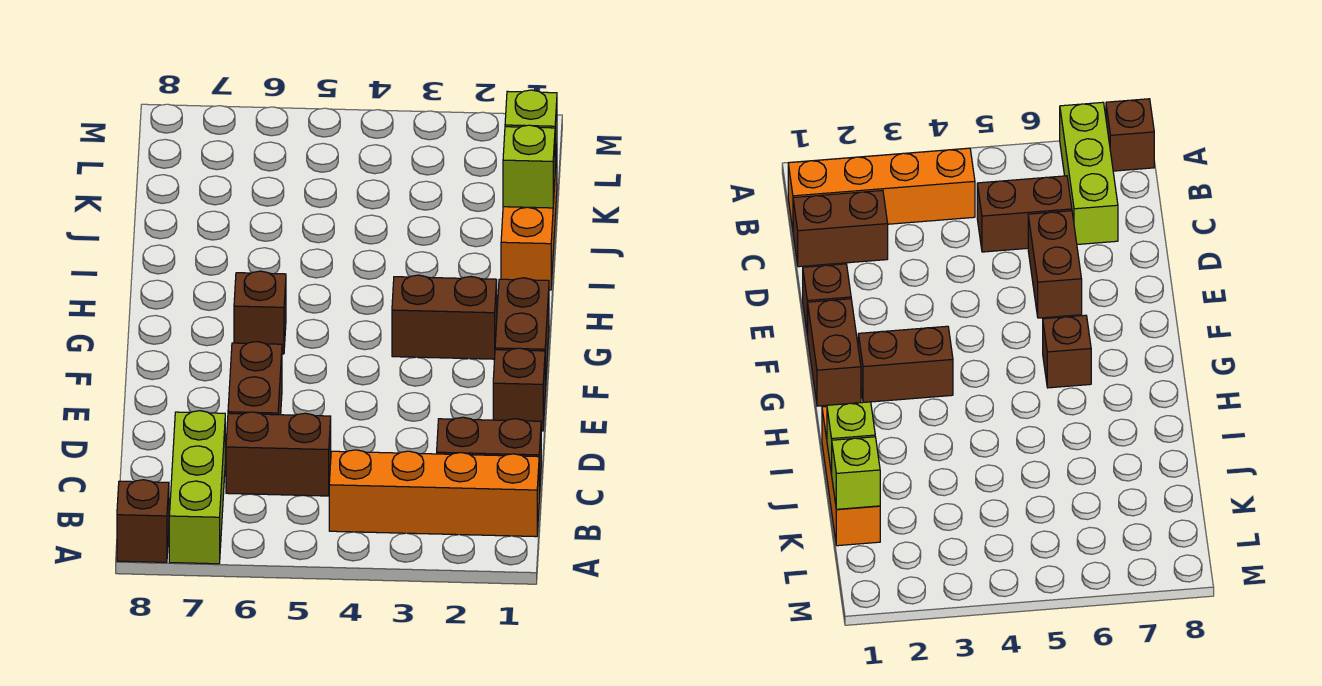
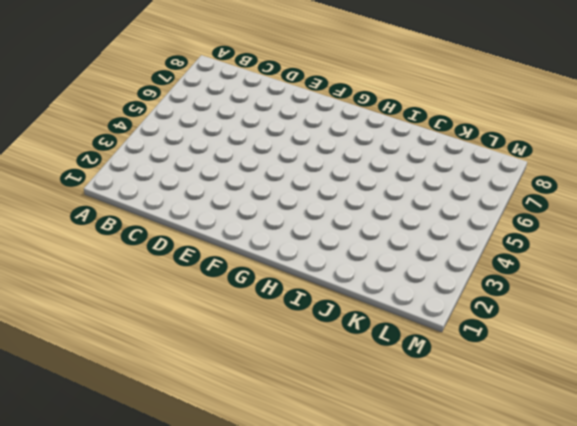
none -> lime 1x3 brick [169,411,225,564]
none -> brown 1x1 brick [117,480,169,562]
none -> orange 1x4 brick [329,450,539,537]

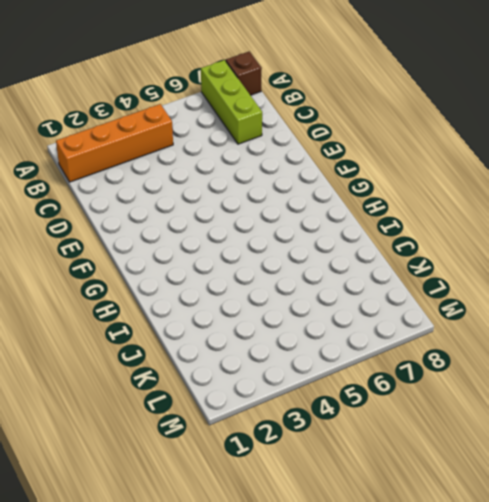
none -> brown 1x2 brick [437,417,541,498]
none -> brown 1x2 brick [226,412,331,496]
none -> brown 1x2 brick [228,342,282,415]

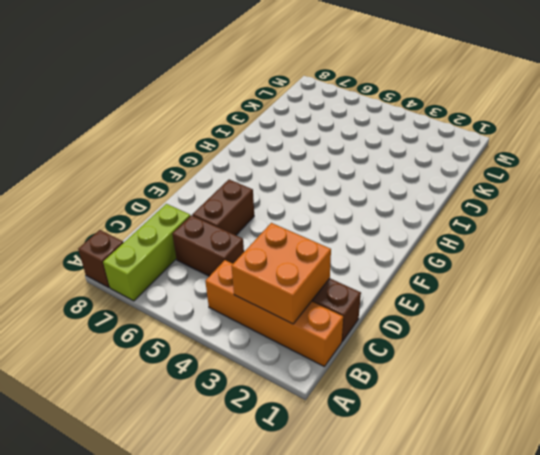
orange 2x2 brick [231,223,331,324] -> none
none -> brown 1x1 brick [493,348,545,431]
none -> brown 1x2 brick [495,278,549,391]
none -> brown 1x2 brick [392,275,497,359]

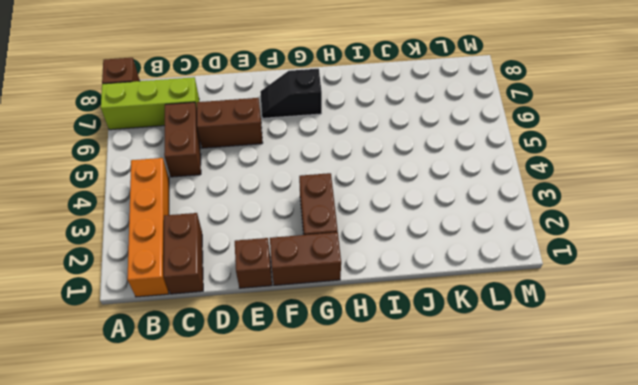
black 1x2 slope [260,69,322,118] -> none
none -> brown 1x1 brick [234,271,286,354]
none -> orange 1x3 brick [501,150,557,290]
none -> lime 1x1 brick [503,125,555,208]

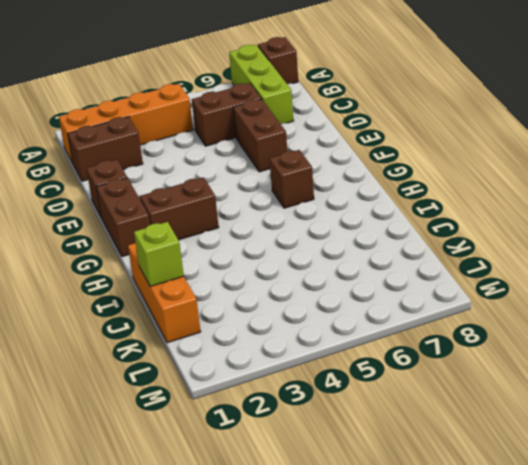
none -> lime 1x1 brick [505,90,557,167]

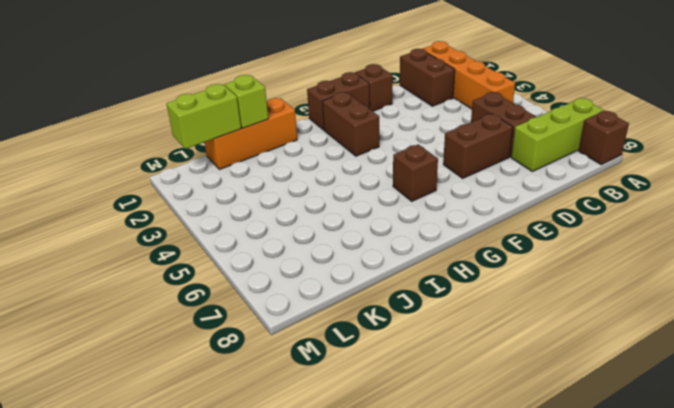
lime 1x2 brick [166,84,241,149] -> lime 1x1 brick [505,90,557,167]

